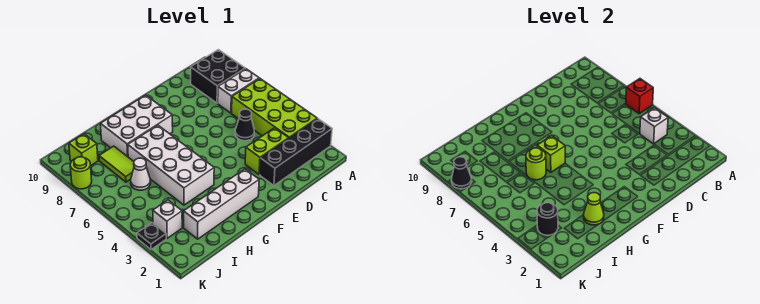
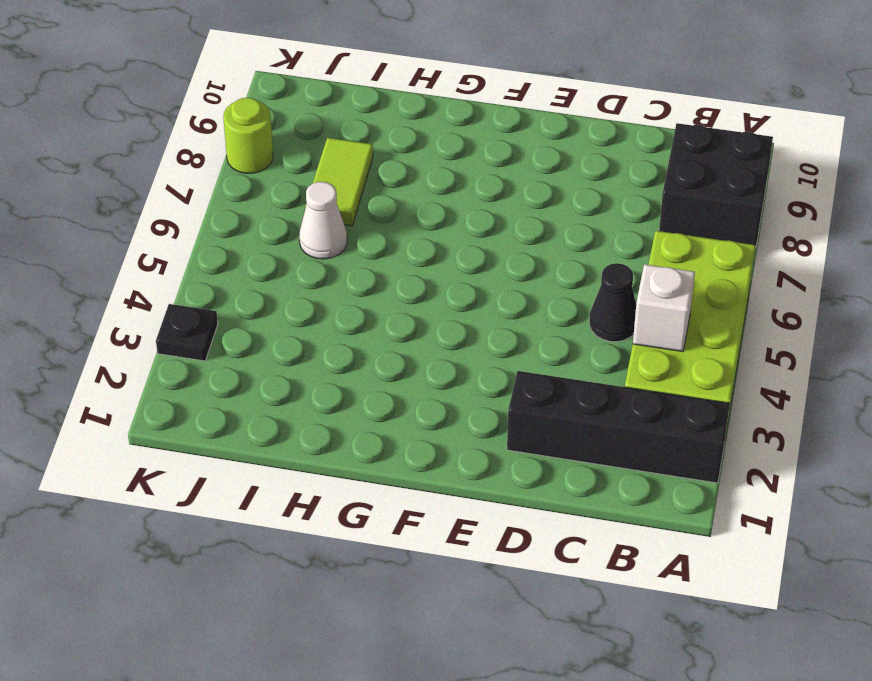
none -> white 1x2 brick [218,69,259,113]
none -> lime 1x2 brick [245,128,289,175]
none -> white 1x4 brick [184,169,259,239]

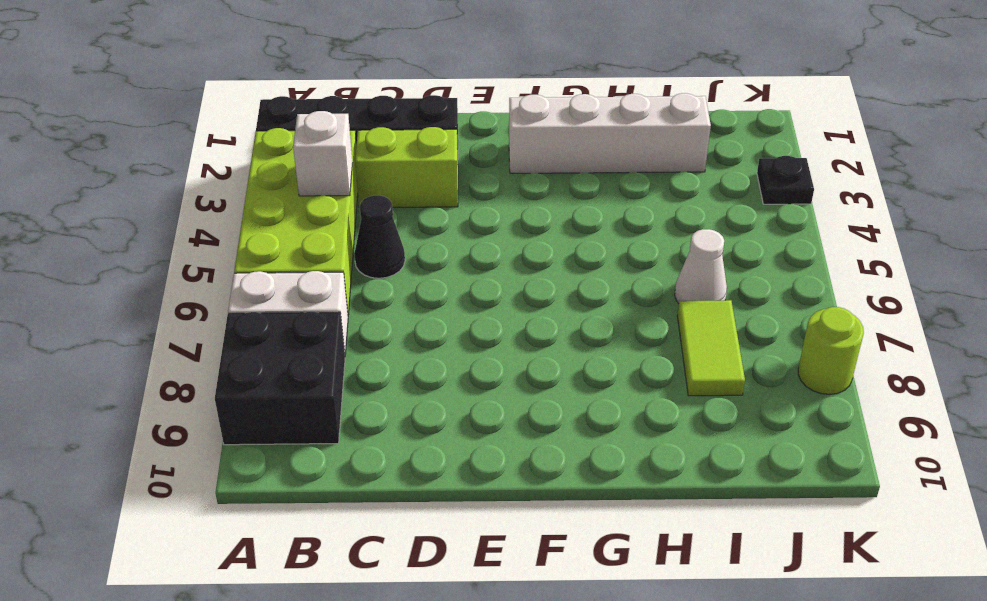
none -> white 2x3 brick [100,95,173,157]
none -> white 2x4 brick [128,125,214,205]
none -> white 1x1 brick [153,200,182,238]

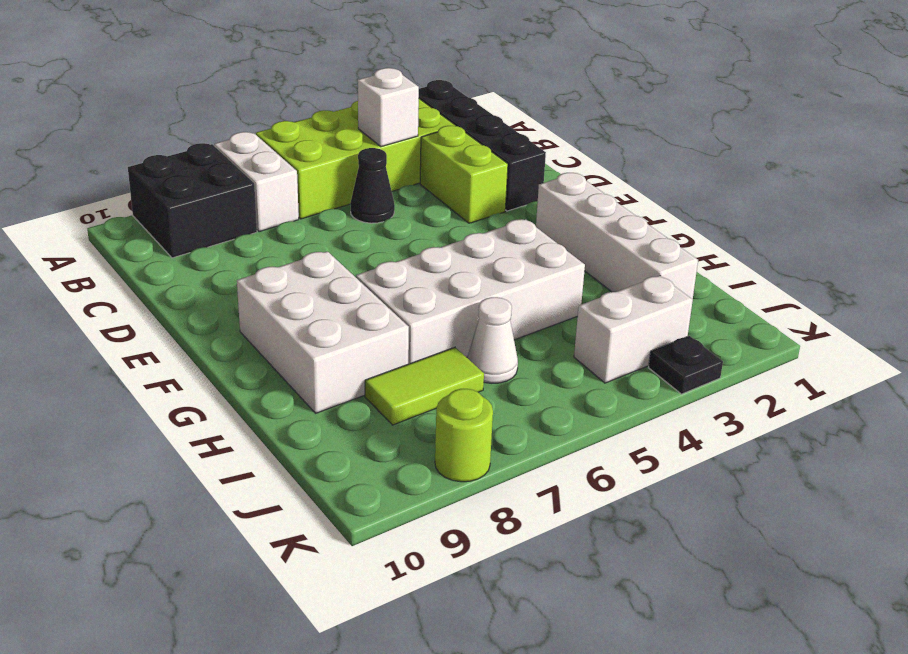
white 1x2 brick [574,276,693,383] -> white 1x1 brick [153,200,182,238]
none -> lime 1x1 brick [69,134,98,165]
none -> red 1x1 brick [626,79,653,114]
none -> lime 1x1 brick [537,136,565,172]

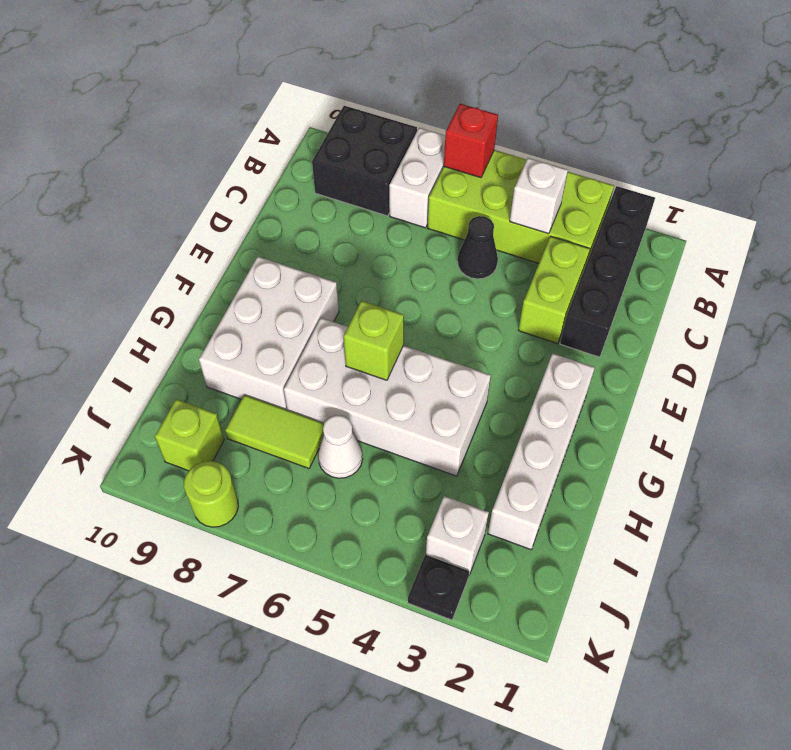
none -> lime 1x1 cone [584,193,604,225]
none -> lime 1x1 round brick [526,148,546,180]
none -> black 1x1 round brick [537,203,558,235]

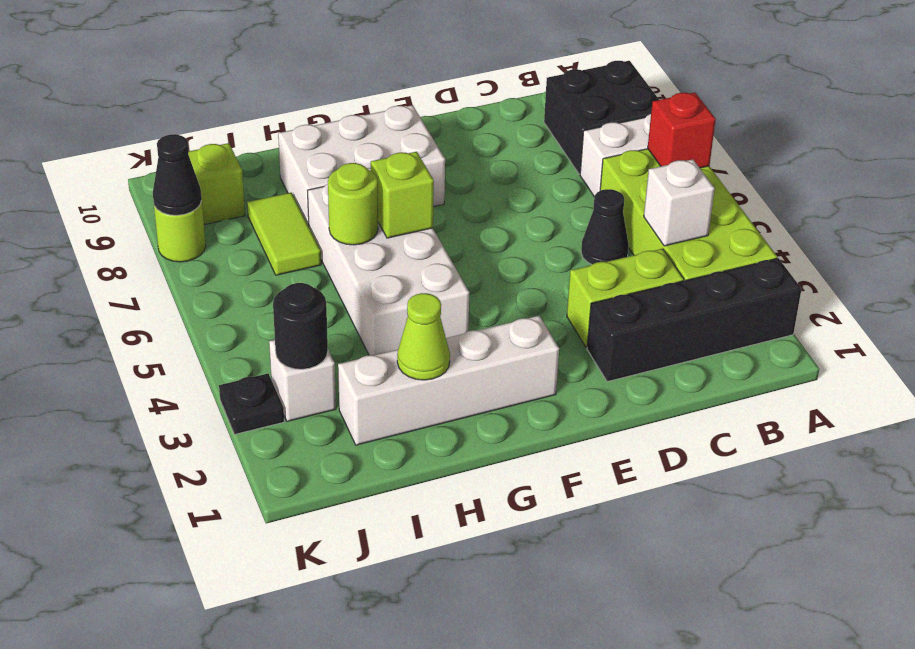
none -> white 1x1 cone [131,158,151,190]

